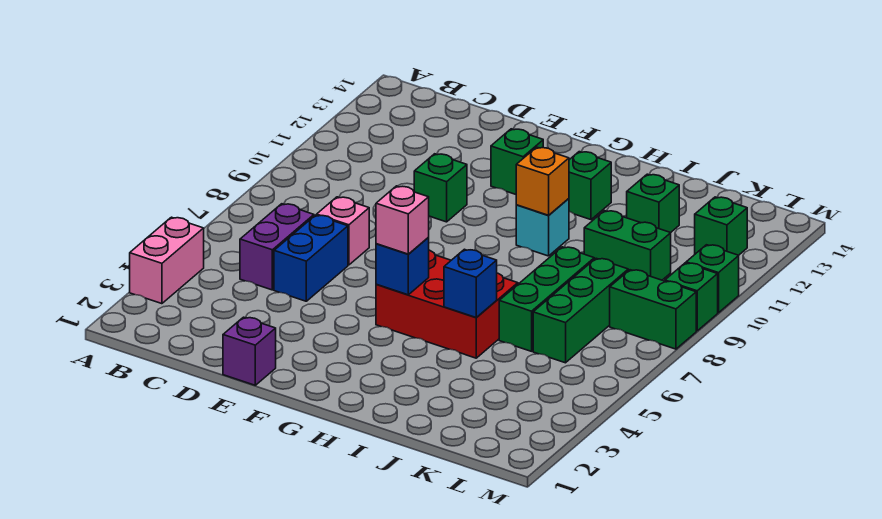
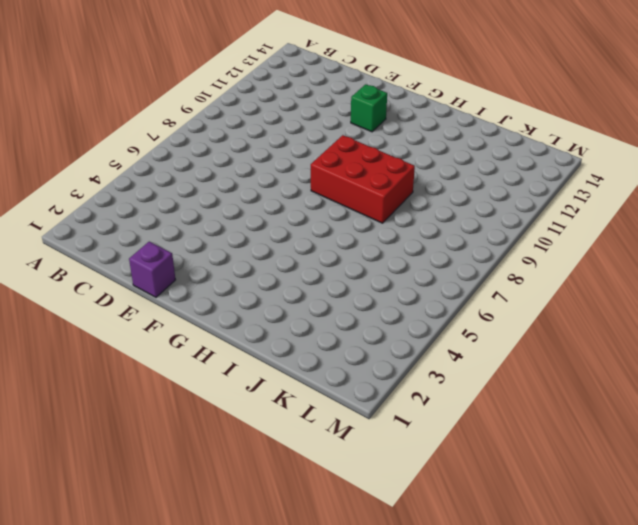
red 2x3 brick [311,135,415,223] -> red 2x3 brick moved to [376,250,518,358]
none -> pink 1x2 brick [130,217,204,304]
none -> purple 1x2 brick [240,204,314,290]
none -> blue 1x2 brick [274,215,348,301]

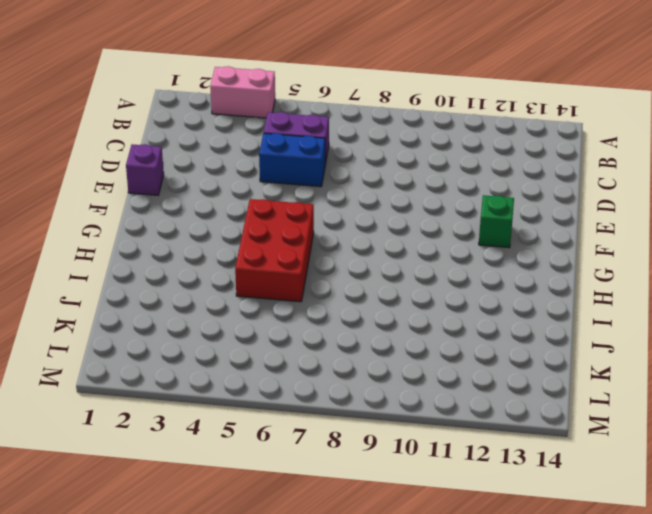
none -> pink 1x1 brick [317,197,369,265]
none -> green 1x1 brick [414,154,467,222]
none -> cyan 1x1 brick [516,199,569,256]

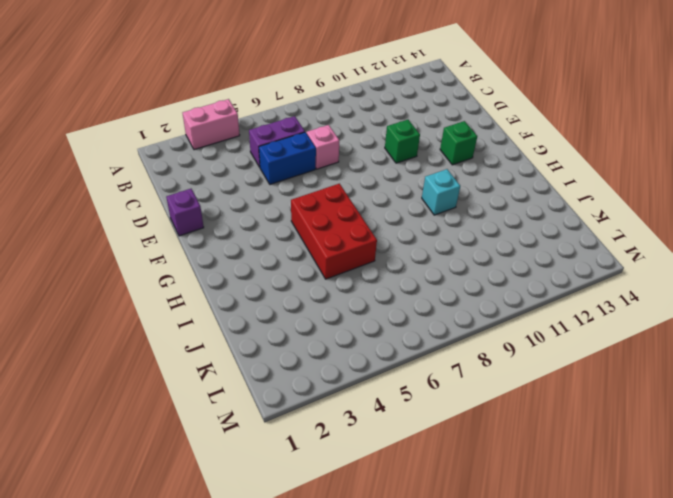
none -> green 1x1 brick [569,152,611,220]
none -> green 1x3 brick [499,247,594,351]
none -> green 1x2 brick [584,211,671,280]

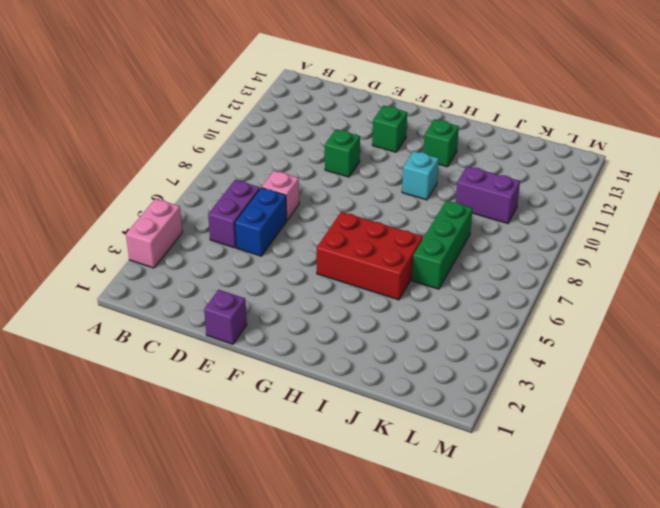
purple 1x2 brick [456,166,520,224] -> green 1x2 brick [584,211,671,280]
none -> green 1x1 brick [627,174,679,233]
none -> green 1x3 brick [533,258,628,363]
none -> green 1x2 brick [610,270,696,349]

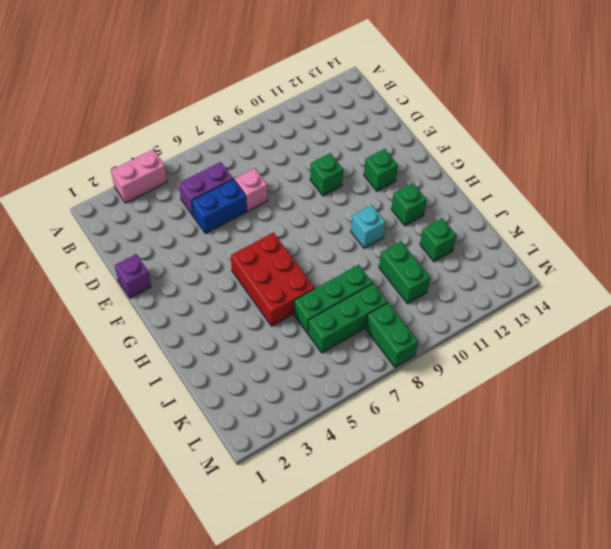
none -> green 1x1 brick [695,197,747,255]
none -> green 1x1 brick [665,263,718,331]
none -> green 1x1 brick [686,245,739,313]

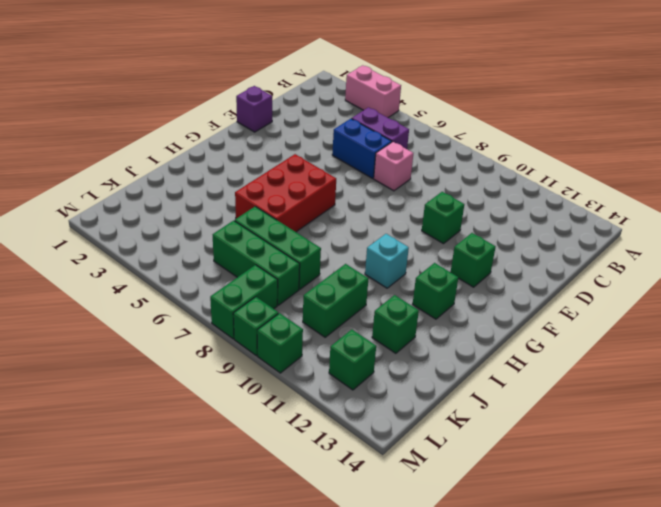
none -> blue 1x1 brick [376,238,429,295]
none -> orange 1x1 brick [516,147,569,215]
none -> blue 1x1 brick [444,249,497,318]

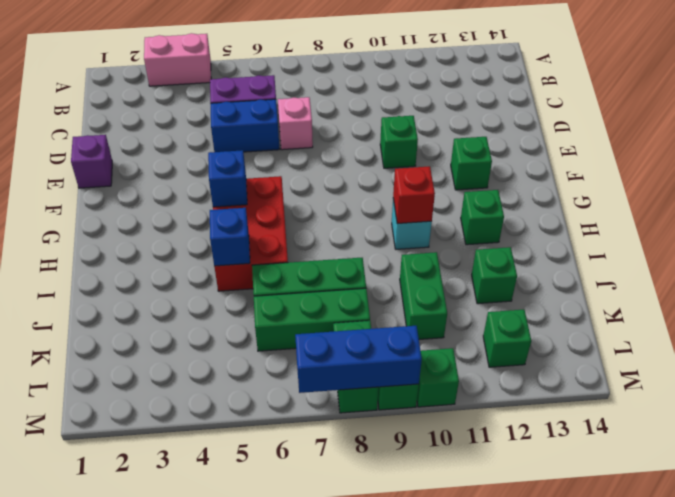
red 1x1 brick [393,166,435,224] -> orange 1x1 brick [516,147,569,215]
blue 1x3 brick [295,326,422,393] -> none
none -> pink 1x1 brick [376,186,429,254]

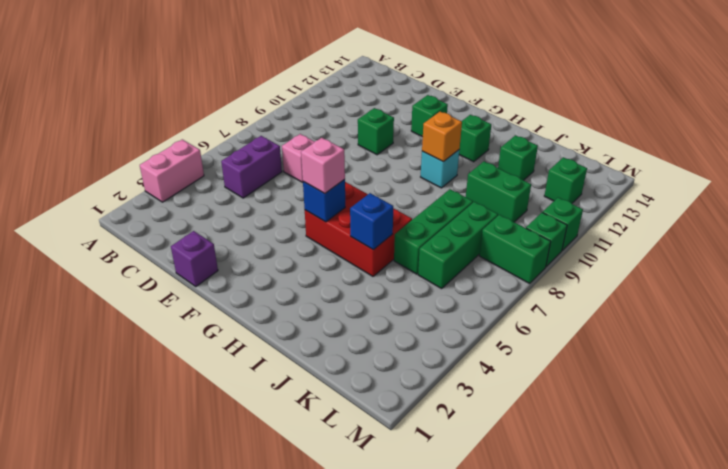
none -> blue 1x2 brick [274,215,348,301]

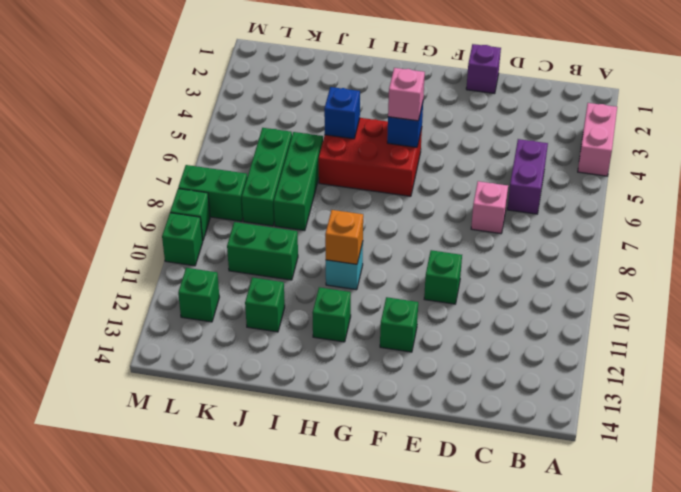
none -> blue 1x2 brick [274,215,348,301]

